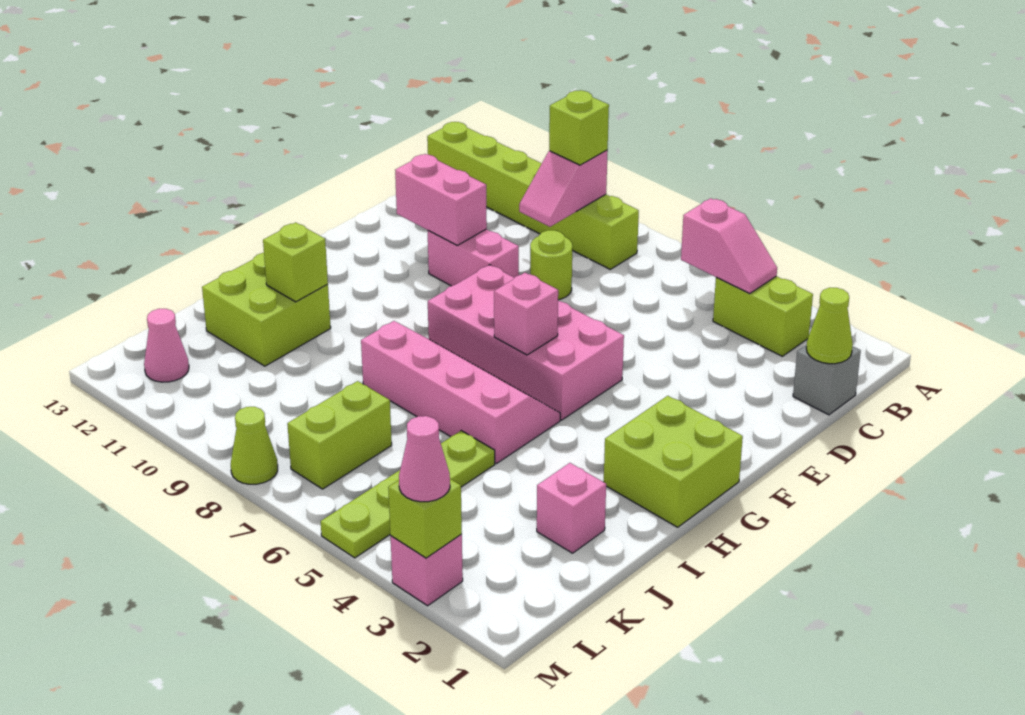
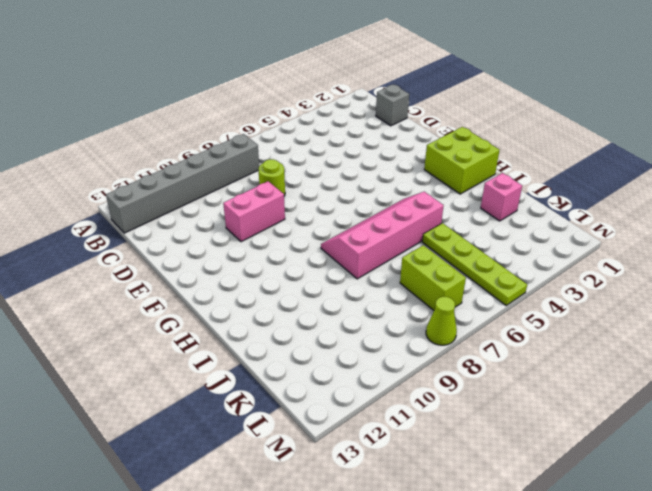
grey 1x6 brick [106,134,259,233] -> lime 1x6 brick [427,122,639,269]
none -> lime 1x2 brick [713,276,813,356]
none -> pink 2x4 brick [428,265,624,420]
none -> lime 2x2 brick [202,253,331,366]

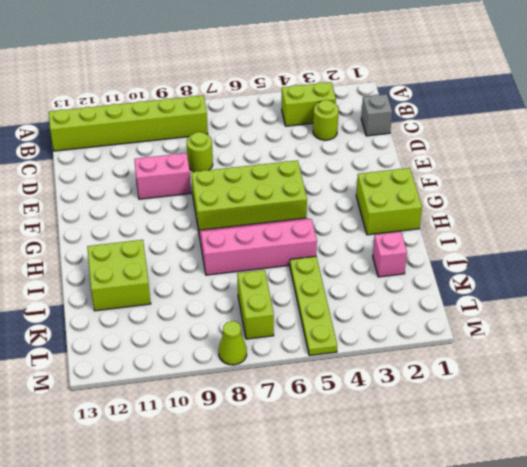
lime 1x1 round brick [313,100,339,140] -> none
lime 2x4 brick [191,160,307,230] -> pink 2x4 brick [428,265,624,420]
none -> pink 1x1 cone [144,309,189,382]
none -> pink 1x1 brick [391,534,463,606]
none -> pink 1x2 slope [681,198,777,294]

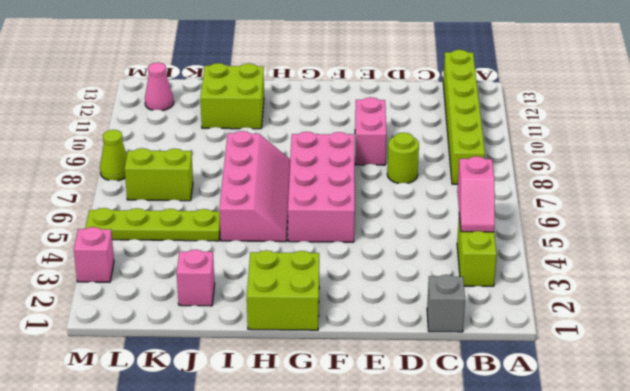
none -> pink 1x2 slope [519,150,608,227]
none -> lime 1x1 cone [806,288,853,364]
none -> pink 1x2 brick [395,154,487,245]

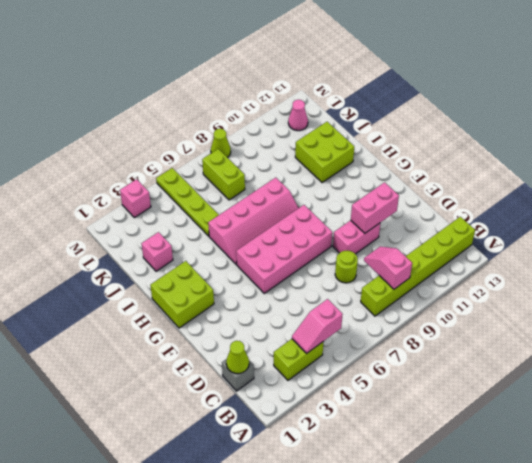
none -> pink 1x1 brick [494,273,558,355]
none -> lime 1x1 brick [263,223,328,302]
none -> lime 1x1 brick [388,479,462,558]

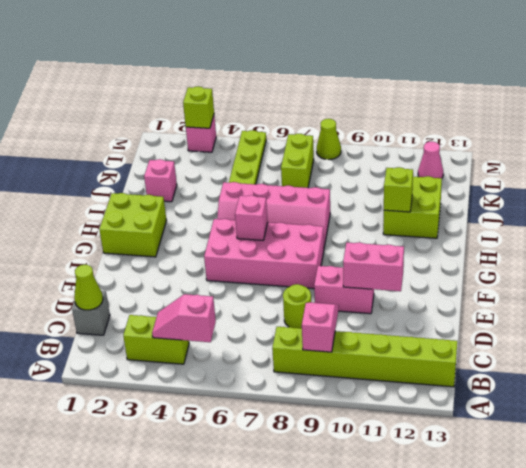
none -> lime 1x1 brick [549,90,609,165]
none -> pink 1x1 cone [399,416,450,502]

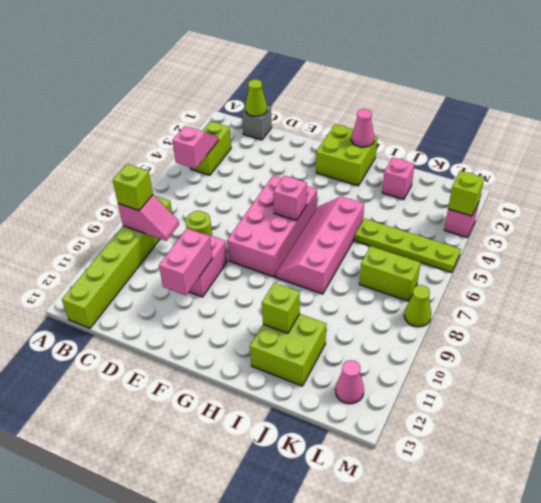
pink 1x1 cone [351,109,374,147] -> pink 1x1 cone moved to [399,416,450,502]

